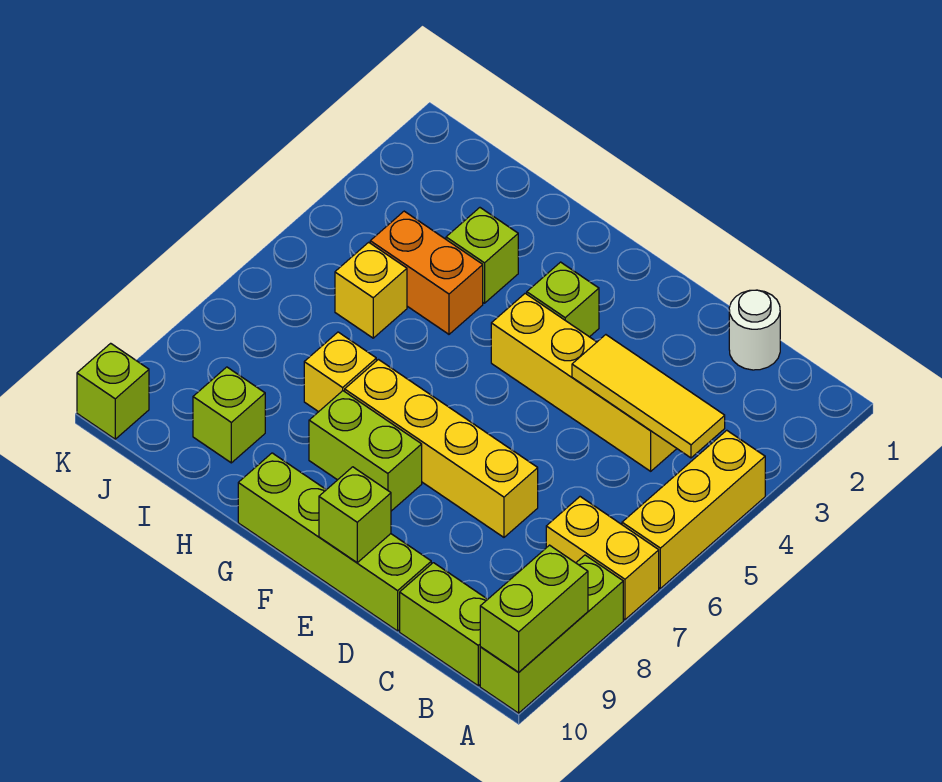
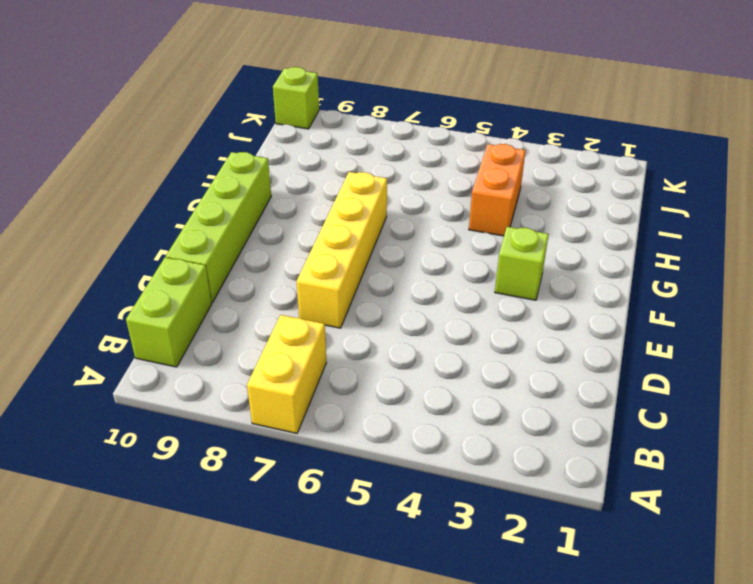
none -> yellow 1x3 brick [622,430,765,588]
none -> lime 1x3 brick [480,555,623,713]
none -> white 1x1 round brick [729,290,780,370]

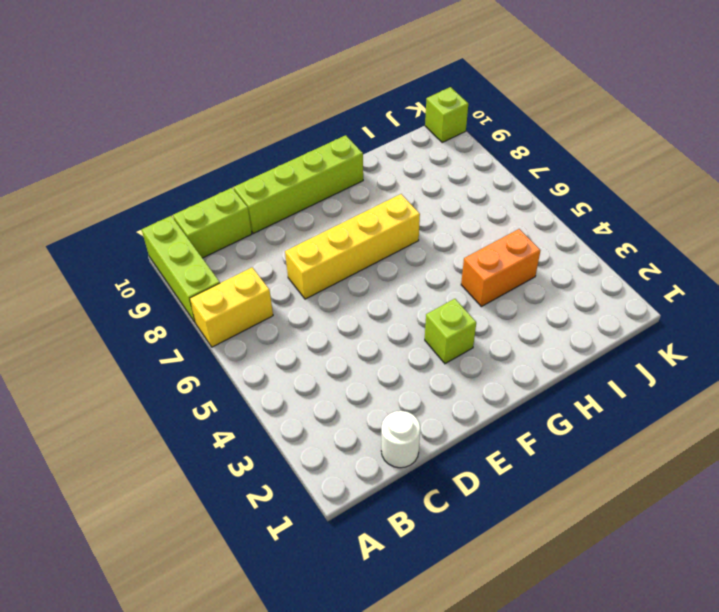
none -> yellow 1x3 brick [622,430,765,588]
none -> yellow 1x4 brick [491,293,677,471]
none -> lime 1x2 brick [309,391,422,511]

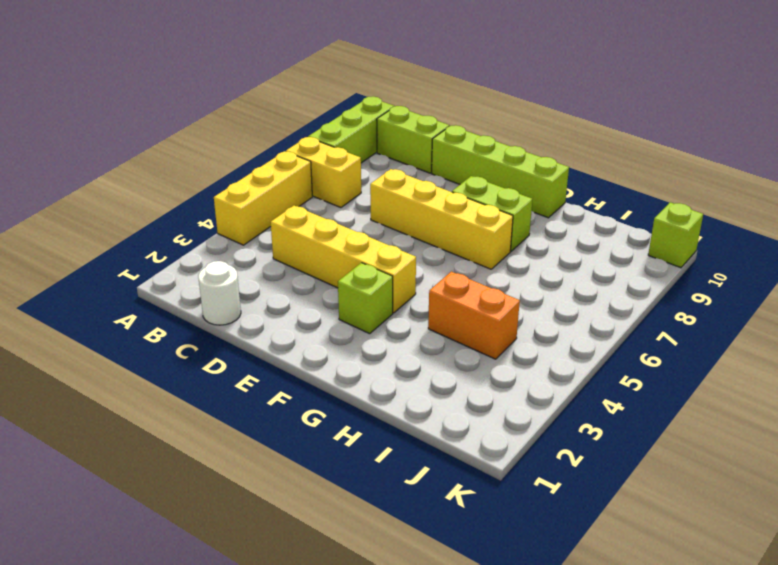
none -> lime 1x1 brick [446,208,518,303]
none -> yellow 1x1 brick [304,332,376,412]
none -> yellow 1x1 brick [335,242,407,338]

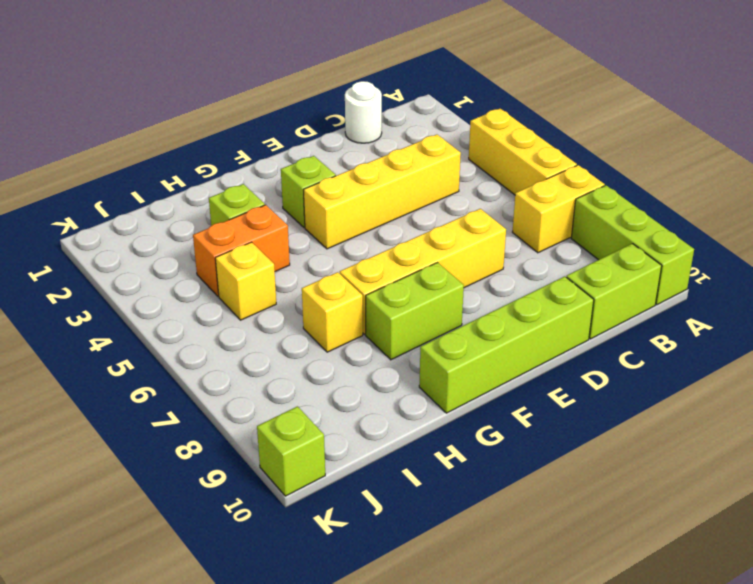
none -> lime 1x1 brick [193,367,265,463]
none -> lime 1x2 brick [480,545,588,672]
none -> yellow 1x3 tile [572,335,725,458]

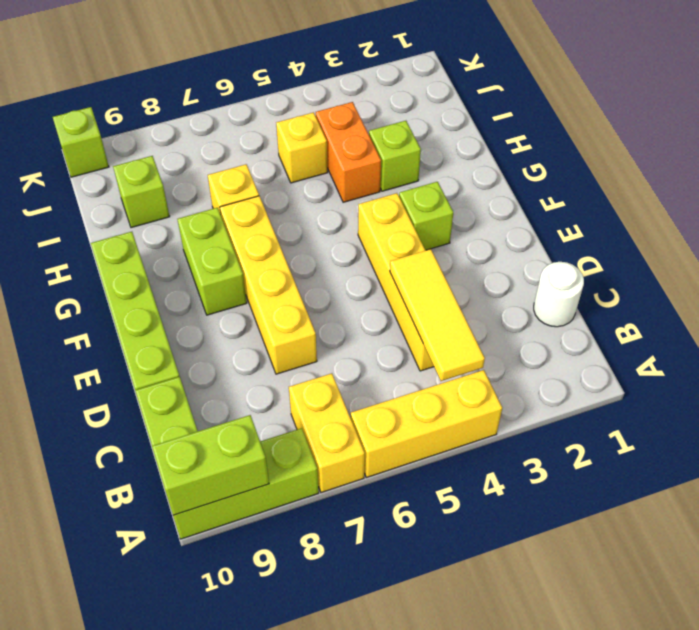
none -> lime 1x1 brick [319,467,391,563]

